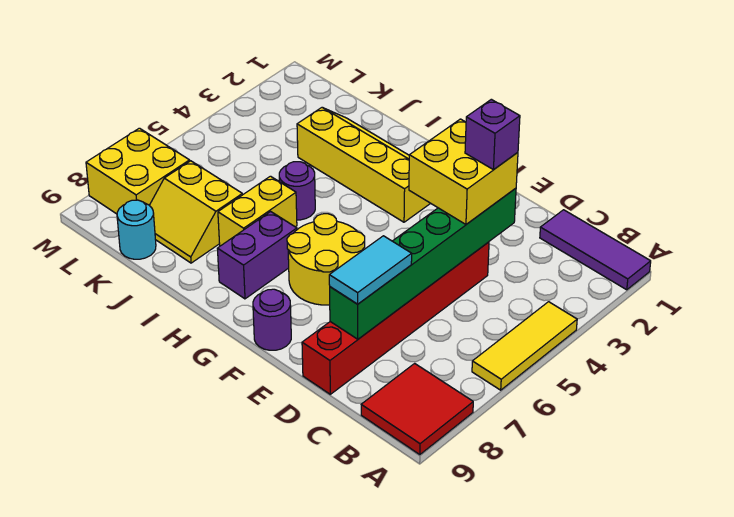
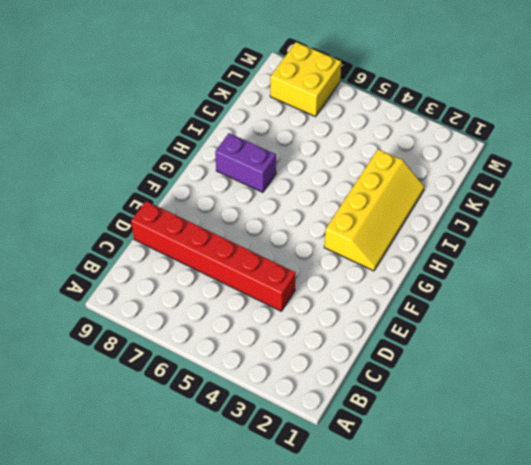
none -> purple 1x3 tile [540,210,651,290]
none -> yellow 1x3 tile [472,302,577,390]
none -> red 2x2 tile [361,363,473,455]

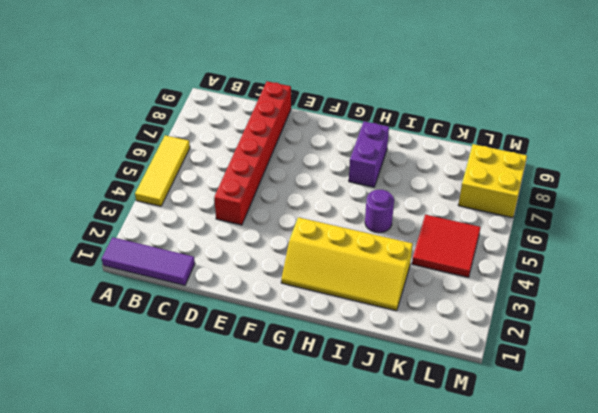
red 2x2 tile [412,215,481,277] -> red 2x2 tile moved to [361,363,473,455]
none -> yellow 2x2 round brick [287,214,365,305]
none -> purple 1x1 round brick [253,289,291,350]
none -> yellow 1x2 brick [218,176,297,246]

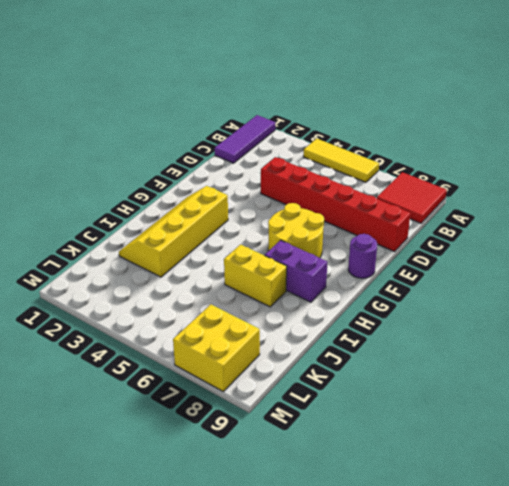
none -> purple 1x1 round brick [279,162,315,220]
none -> yellow 2x2 slope [149,161,242,263]
none -> cyan 1x1 round brick [117,200,156,259]

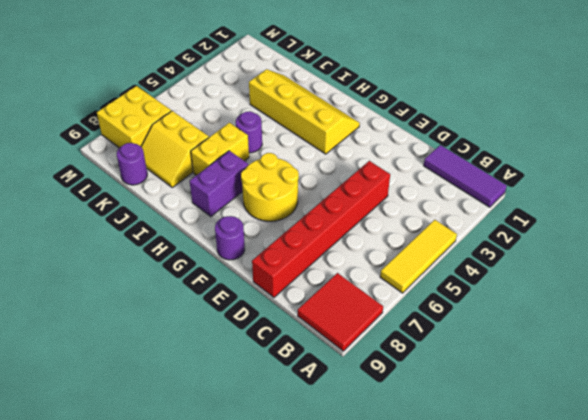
purple 1x1 round brick [117,143,147,185] -> cyan 1x1 round brick [117,200,156,259]
none -> green 1x6 brick [330,188,516,339]
none -> yellow 2x2 brick [409,119,518,224]
none -> cyan 1x2 tile [329,236,412,304]

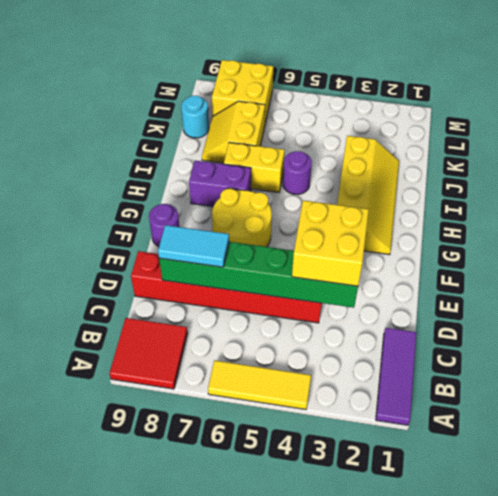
none -> purple 1x1 brick [465,99,520,170]

